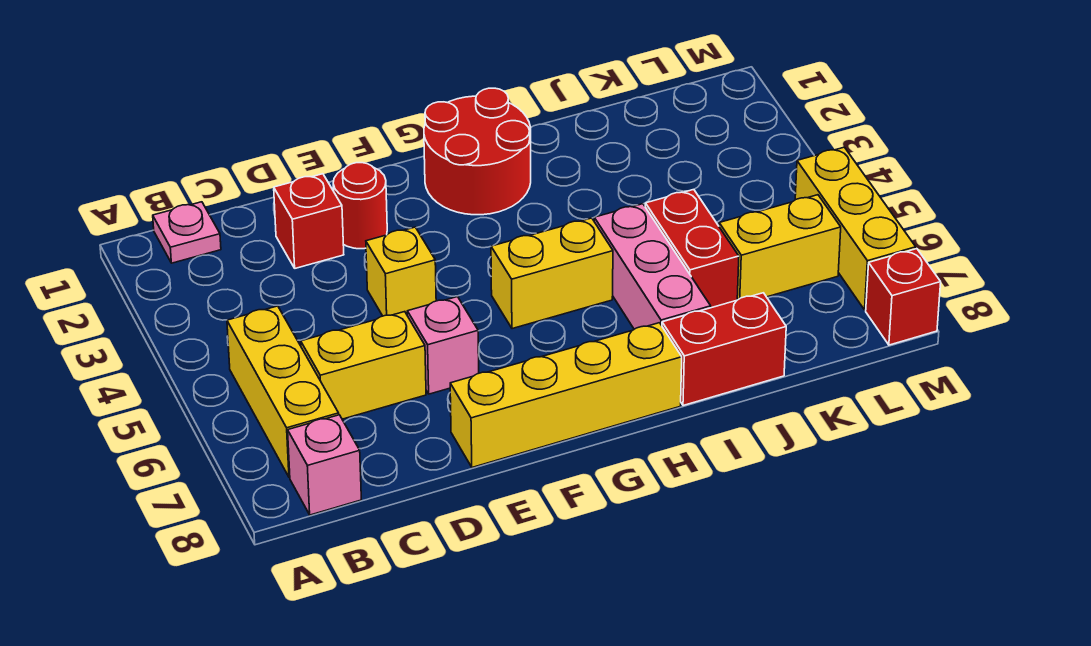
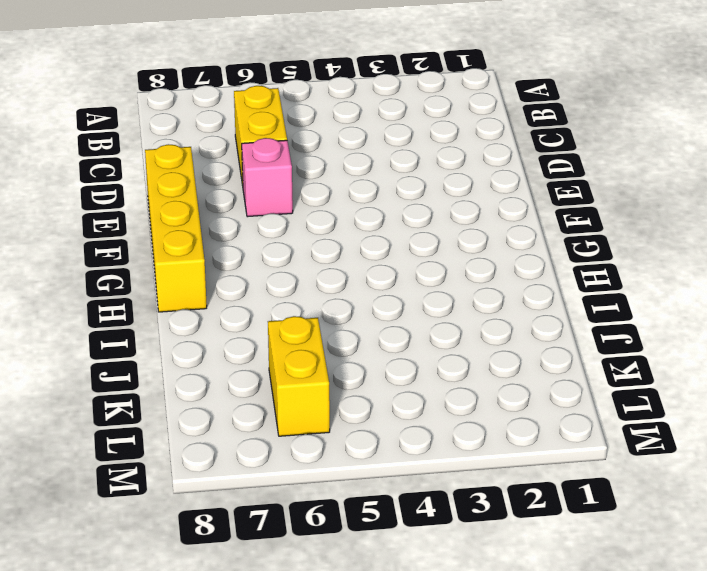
none -> pink 1x1 plate [153,202,221,263]
none -> yellow 1x3 brick [227,306,339,477]
none -> pink 1x1 brick [288,415,361,515]

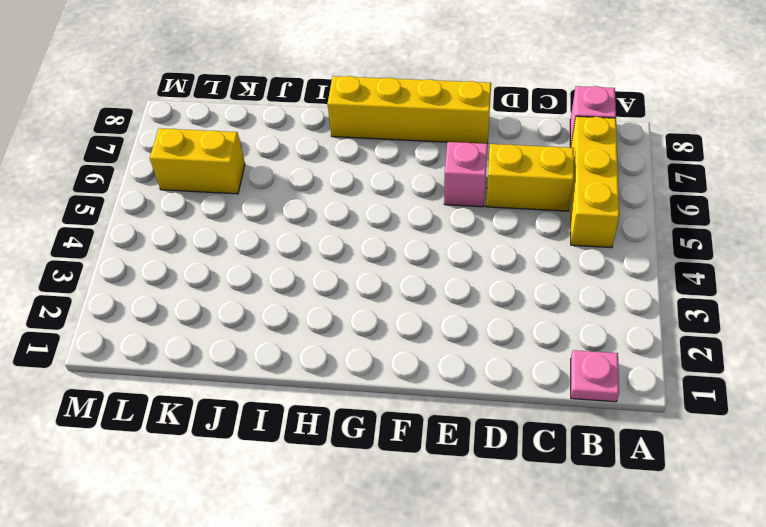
none -> red 1x1 brick [274,174,344,268]
none -> red 1x1 round brick [333,163,387,249]
none -> yellow 1x1 brick [366,227,436,316]

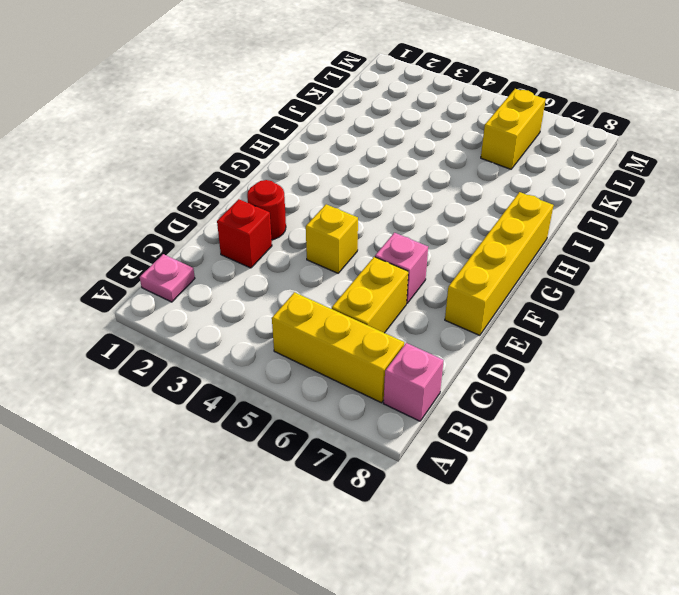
none -> red 2x2 round brick [424,88,531,215]
none -> yellow 1x2 brick [491,218,613,329]
none -> pink 1x3 brick [594,204,711,329]

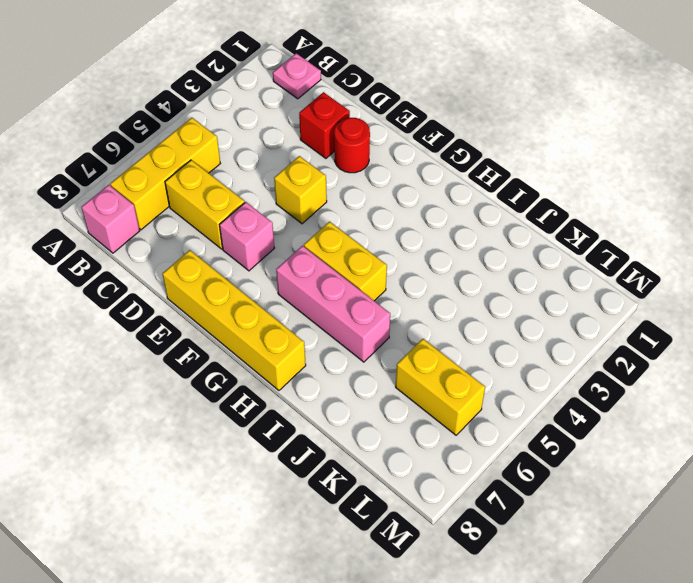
pink 1x3 brick [276,246,390,362] -> pink 1x3 brick turned to [594,204,711,329]
none -> red 2x2 round brick [424,88,531,215]
none -> red 1x2 brick [662,293,786,406]
none -> red 1x2 brick [645,190,739,308]

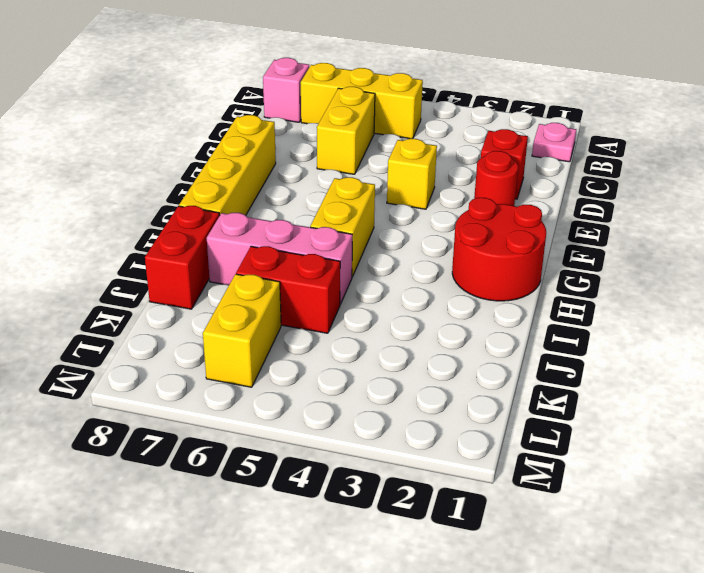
none -> pink 1x1 brick [407,297,479,394]
none -> yellow 1x3 brick [795,147,916,310]
none -> red 1x1 brick [866,249,941,345]

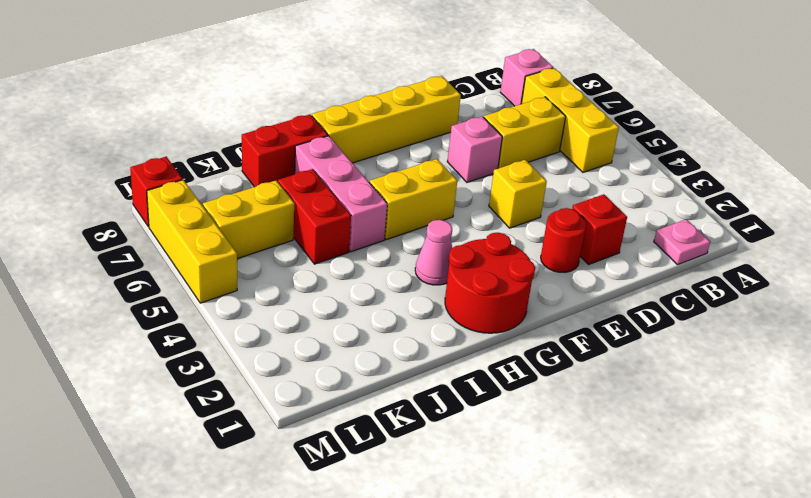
pink 1x1 cone [415,220,452,285] -> none

